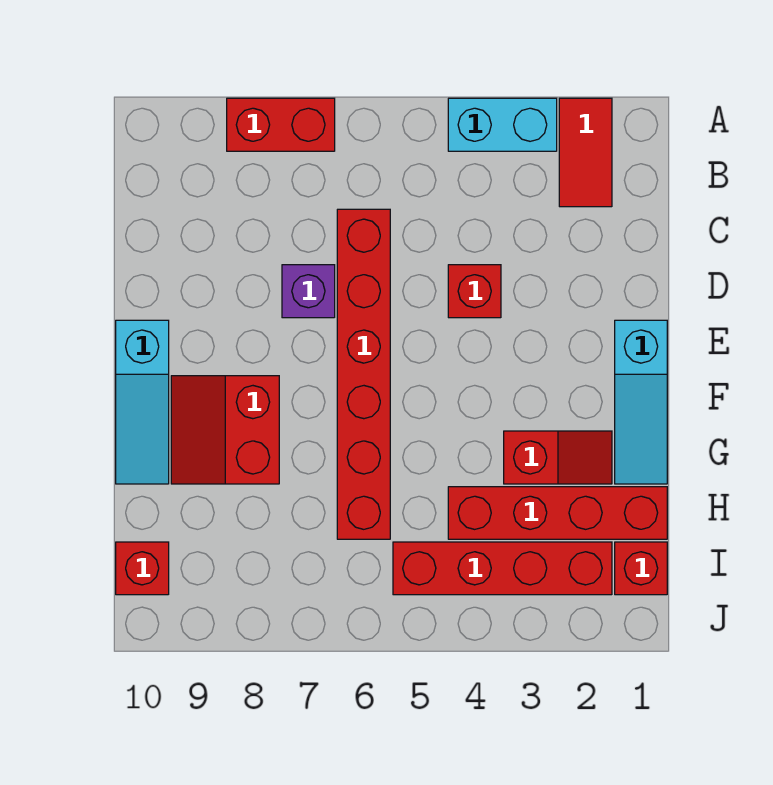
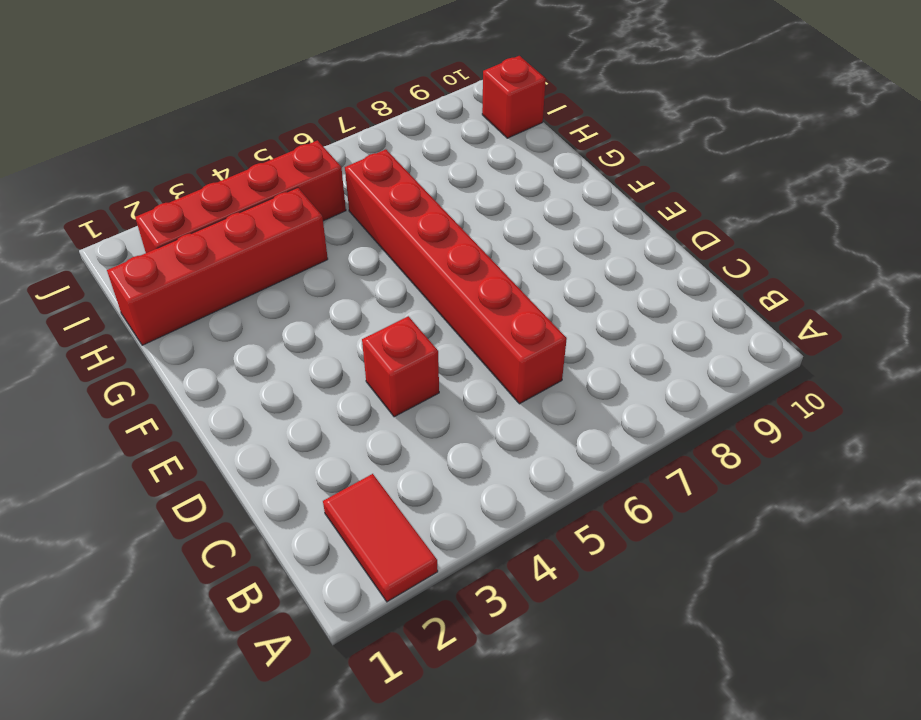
none -> cyan 1x2 brick [448,98,557,151]
none -> red 1x2 brick [227,98,335,151]
none -> purple 1x1 brick [282,265,335,318]

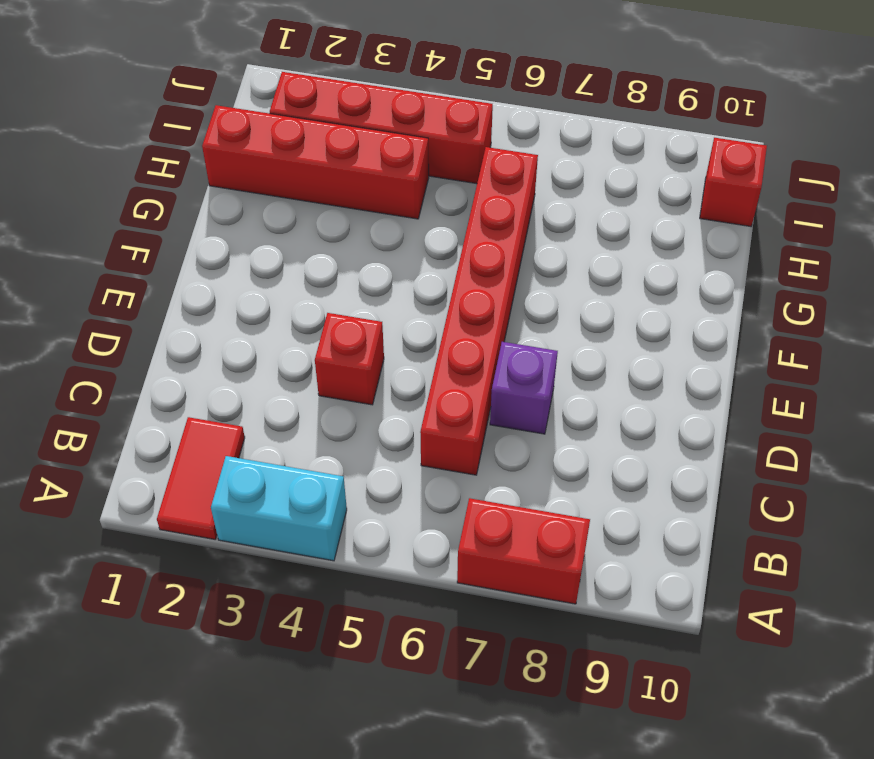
none -> cyan 1x3 slope [615,320,667,484]
none -> cyan 1x3 slope [116,320,169,484]
none -> red 2x2 slope [171,376,279,484]

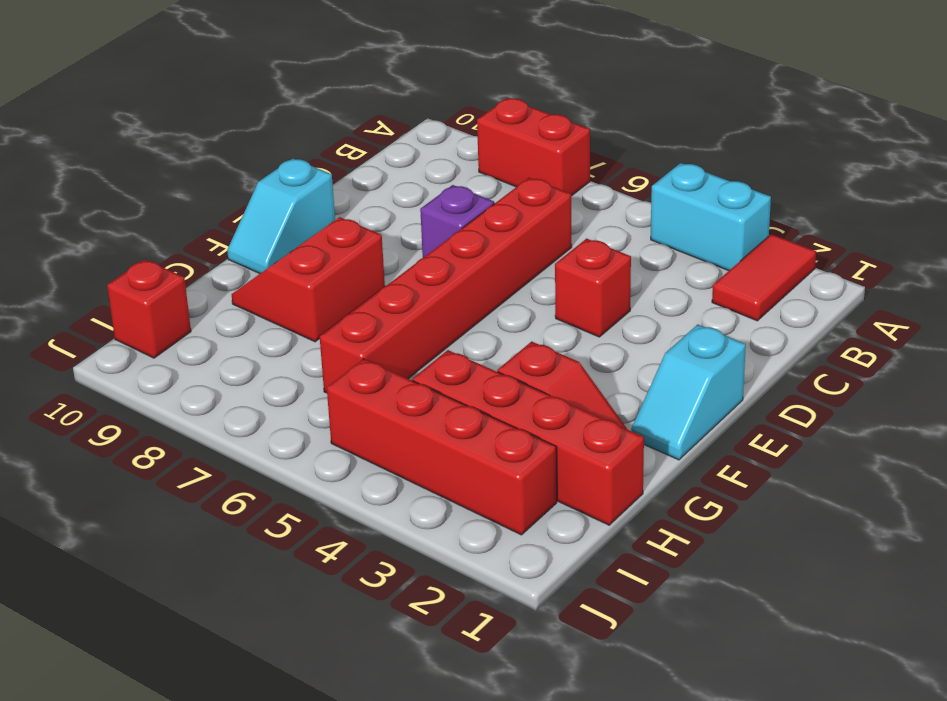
cyan 1x2 slope [631,325,746,460] -> cyan 1x3 slope [615,320,667,484]
cyan 1x2 slope [227,158,335,274] -> cyan 1x3 slope [116,320,169,484]
none -> red 1x1 brick [615,542,667,595]

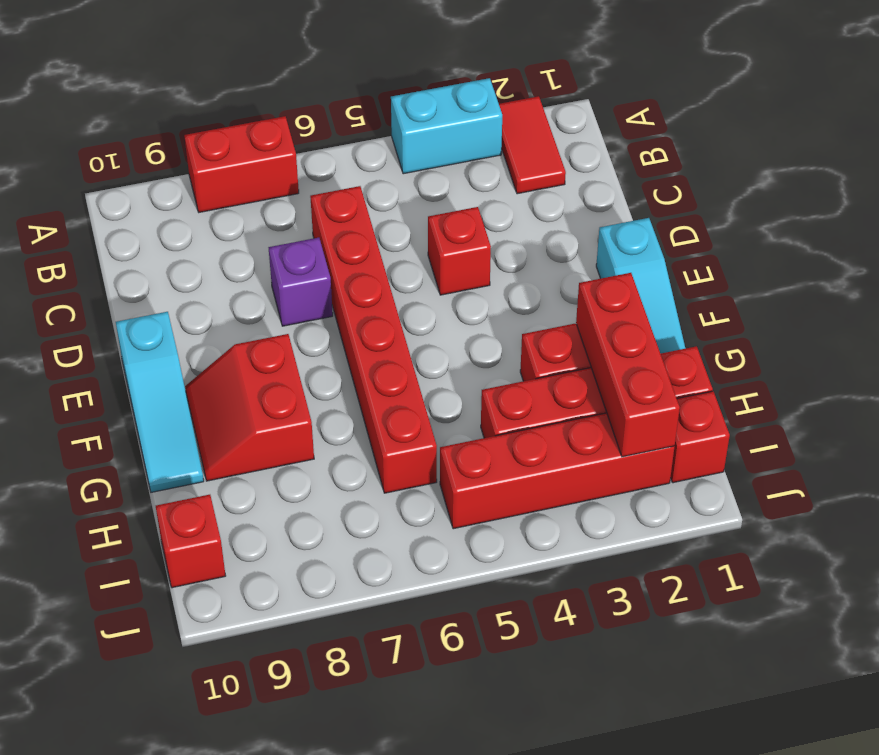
red 1x3 brick [576,273,680,457] -> none

